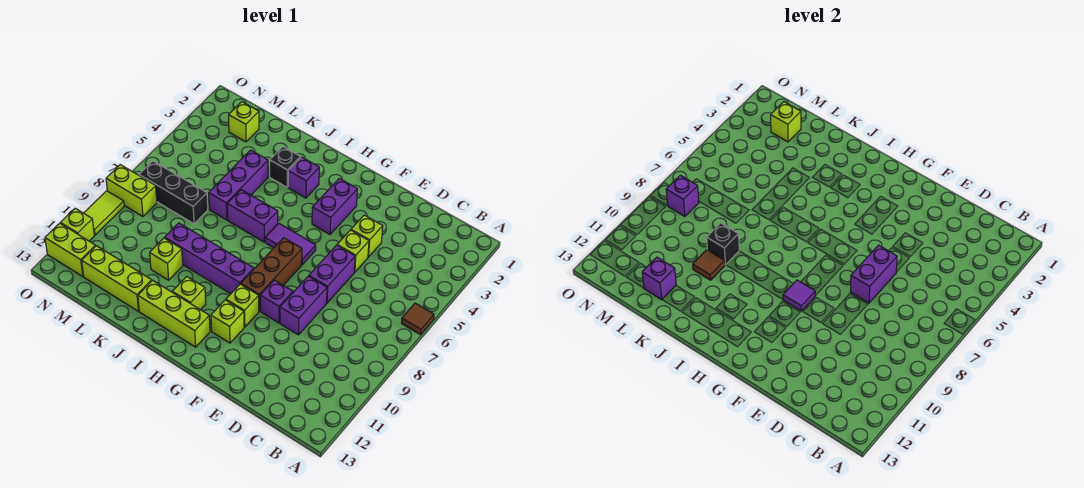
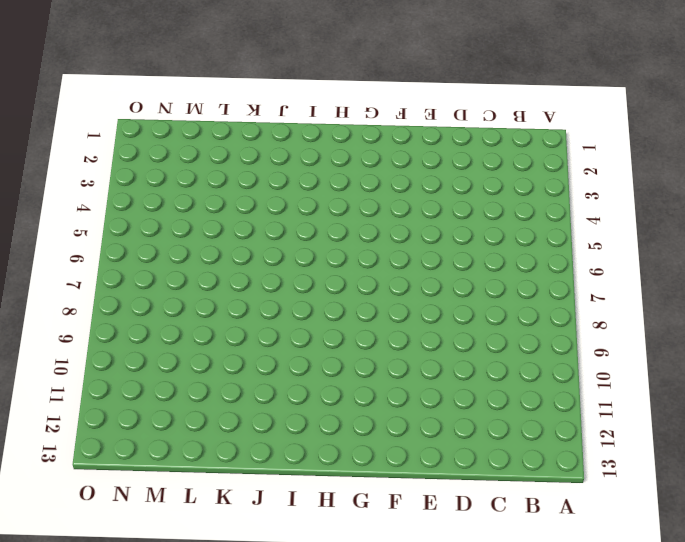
none -> brown 1x1 tile [401,303,434,335]
none -> lime 1x1 brick [351,215,383,257]
none -> lime 1x1 brick [337,230,369,272]
none -> purple 1x2 brick [309,245,355,303]

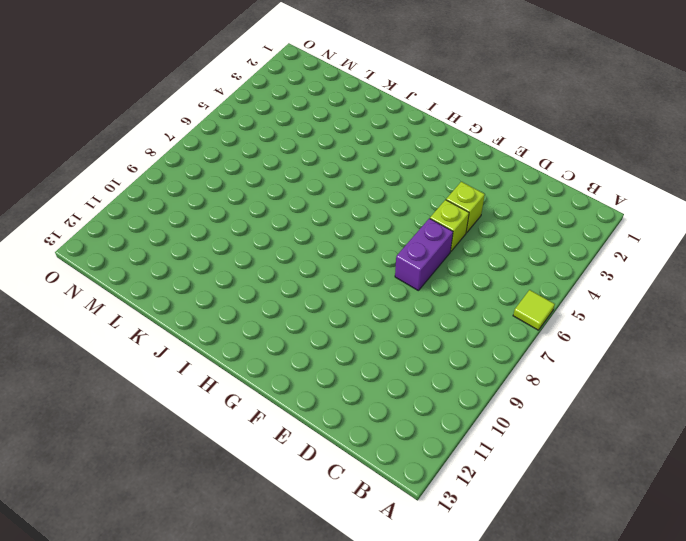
lime 1x1 tile [513,290,555,330] -> brown 1x1 tile [401,303,434,335]
none -> purple 1x2 brick [280,276,327,335]
none -> purple 1x1 brick [260,280,293,323]
none -> purple 1x2 brick [312,178,357,234]
none -> purple 1x2 tile [265,223,316,264]

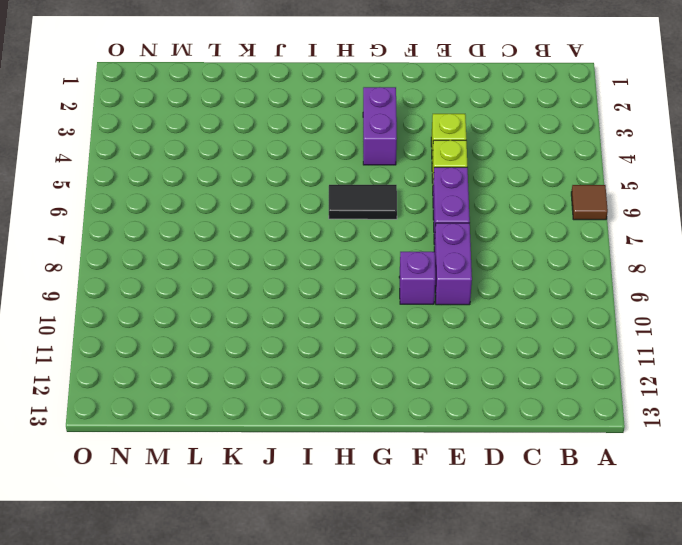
black 1x2 tile [329,185,397,219] -> purple 1x2 tile [265,223,316,264]
none -> brown 1x3 brick [241,238,302,311]
none -> lime 1x1 brick [226,284,259,327]
none -> lime 1x1 brick [211,300,244,343]
none -> purple 1x4 brick [165,223,254,294]

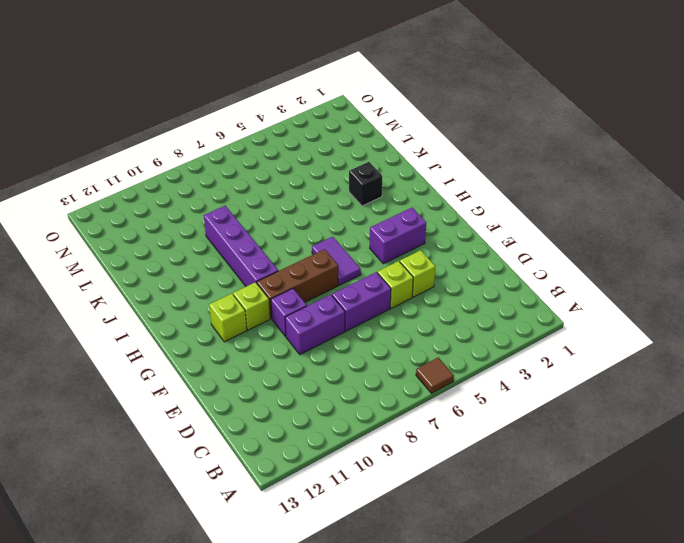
none -> lime 1x3 brick [138,280,210,347]
none -> purple 1x1 brick [288,157,319,198]
none -> purple 1x2 brick [227,190,278,242]
none -> lime 1x1 brick [172,276,206,310]

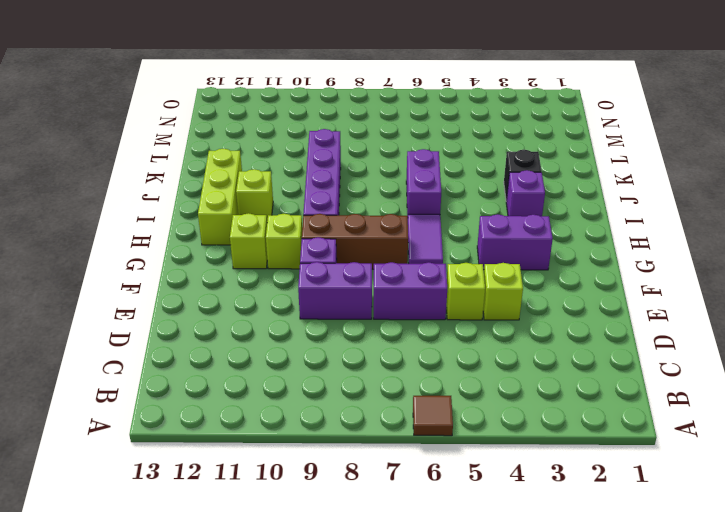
none -> purple 1x3 brick [209,150,268,220]
none -> lime 1x1 brick [150,238,183,280]
none -> lime 1x3 brick [82,246,152,311]
none -> black 1x3 brick [139,161,208,224]

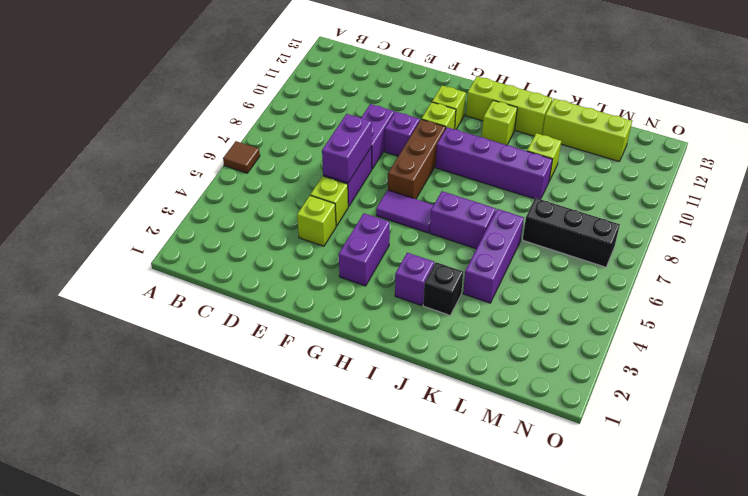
none -> lime 1x1 brick [229,102,259,142]
none -> lime 1x2 brick [106,165,157,216]
none -> lime 1x2 brick [45,223,95,277]
none -> lime 1x2 tile [84,191,124,235]

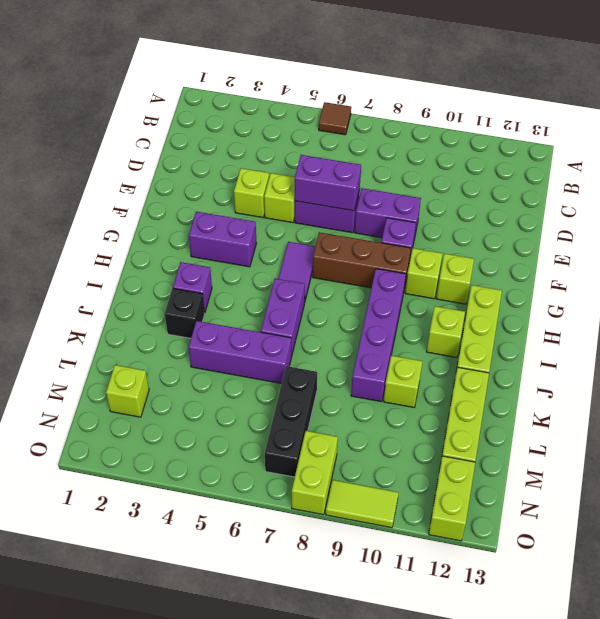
none -> lime 1x1 brick [61,208,94,241]
none -> purple 1x1 tile [783,280,815,311]
none -> black 1x1 brick [707,223,739,265]
none -> brown 1x1 tile [693,250,725,280]

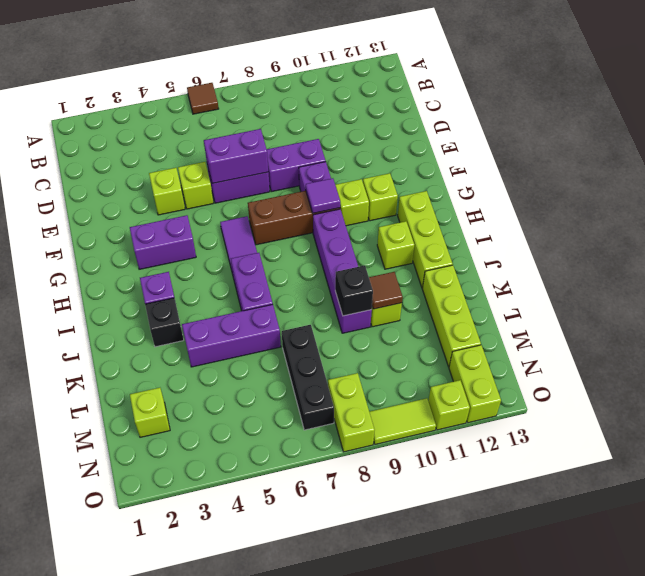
none -> purple 1x1 brick [642,257,676,300]
none -> lime 1x1 brick [771,102,801,142]
none -> purple 1x1 brick [666,175,699,216]

